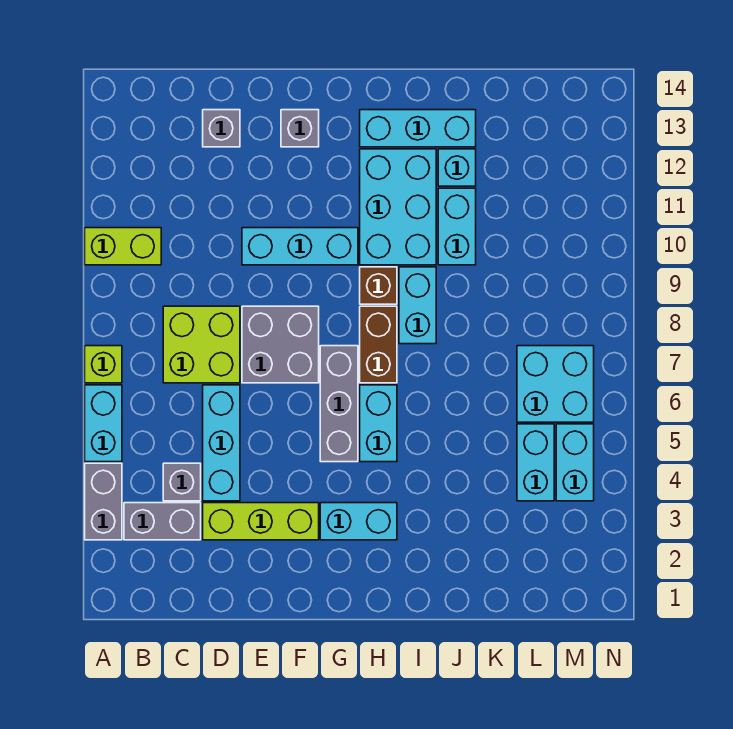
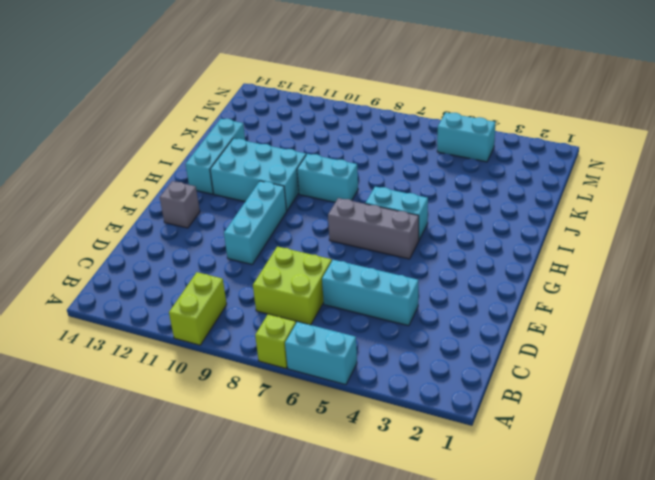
none -> grey 1x2 brick [85,463,122,540]
none -> grey 1x2 brick [124,503,201,540]
none -> grey 1x1 brick [163,463,201,501]

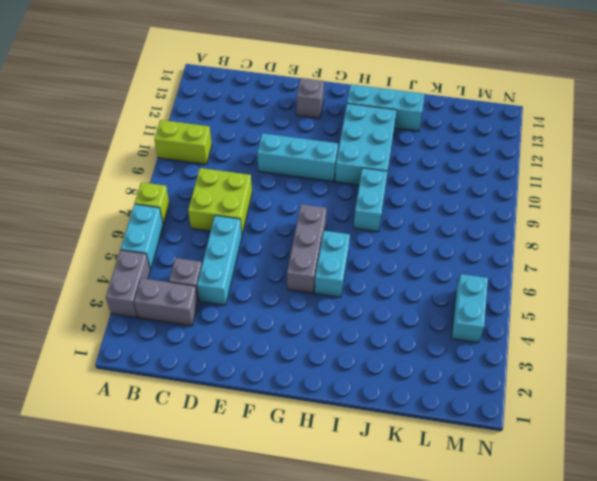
none -> lime 1x3 brick [203,503,319,540]
none -> grey 1x1 brick [203,110,240,147]
none -> grey 2x2 brick [242,306,319,383]

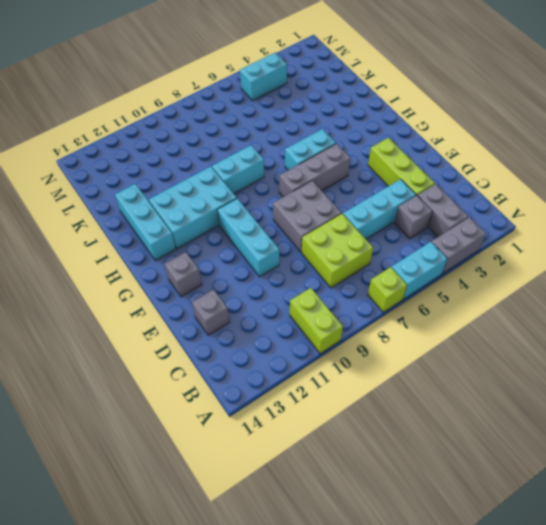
none -> cyan 1x2 brick [320,503,397,540]
none -> brown 1x2 brick [360,306,397,383]
none -> brown 1x1 brick [360,267,397,304]

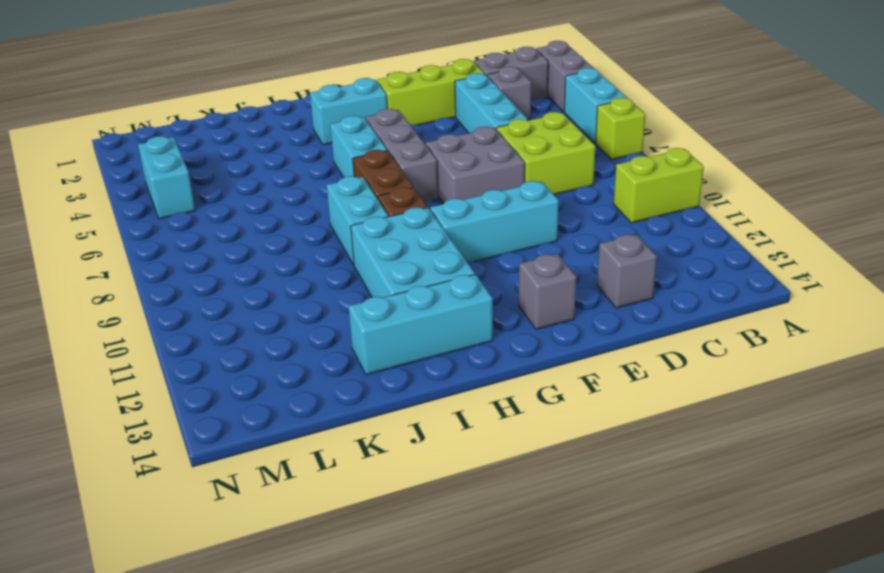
none -> cyan 1x2 brick [438,188,476,265]
none -> cyan 1x1 brick [438,149,476,186]
none -> cyan 1x2 brick [517,424,554,501]

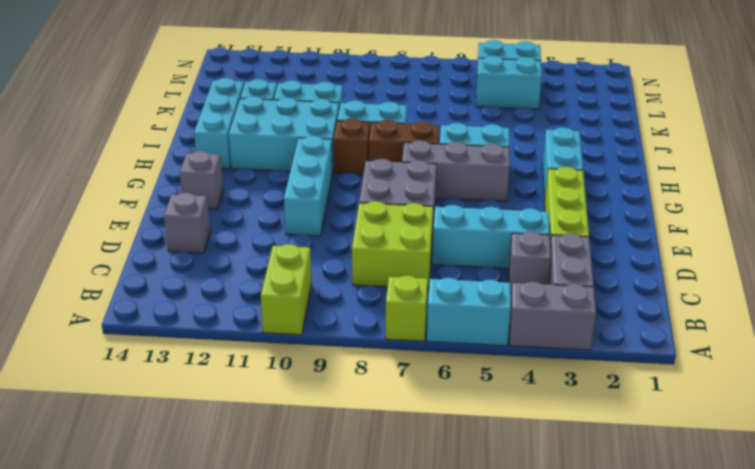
none -> cyan 2x2 brick [517,346,594,422]

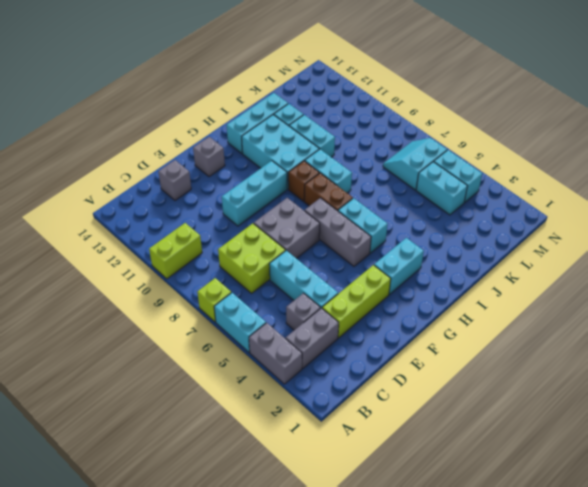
cyan 2x2 slope [383,138,447,190] -> cyan 2x2 brick [517,346,594,422]

